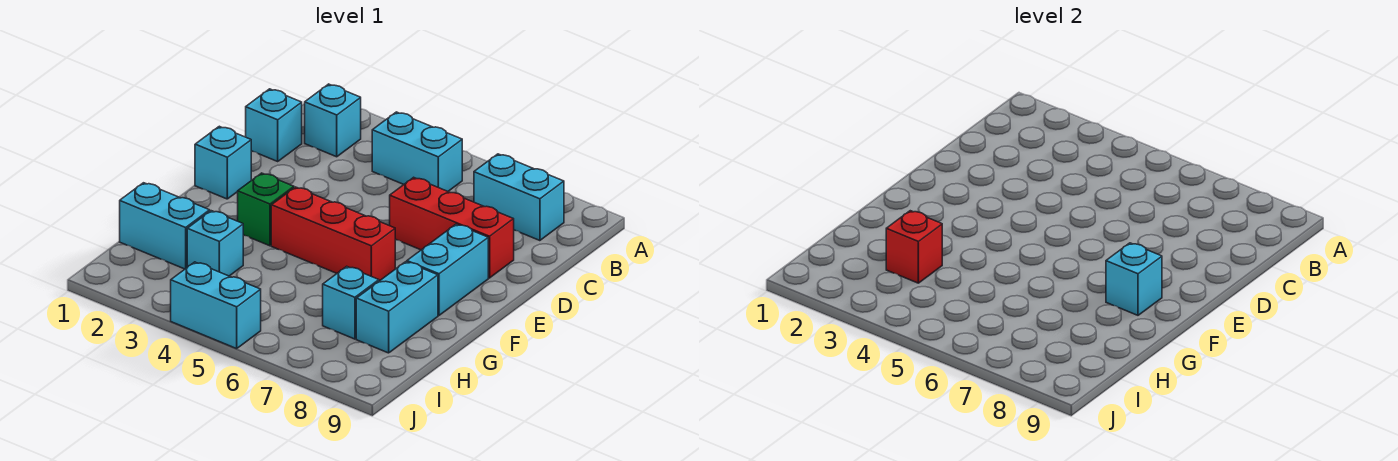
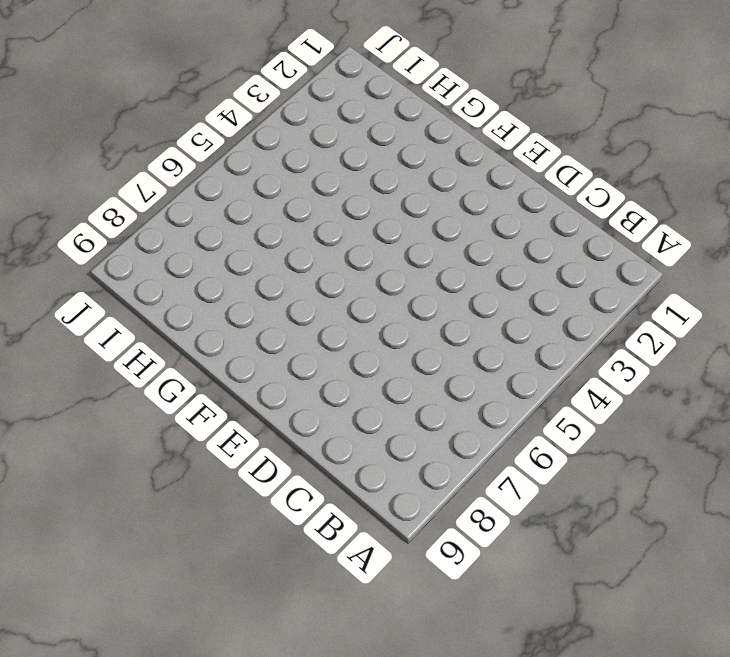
none -> cyan 1x1 brick [305,84,361,157]
none -> cyan 1x2 brick [372,112,462,191]
none -> cyan 1x2 brick [474,154,564,241]

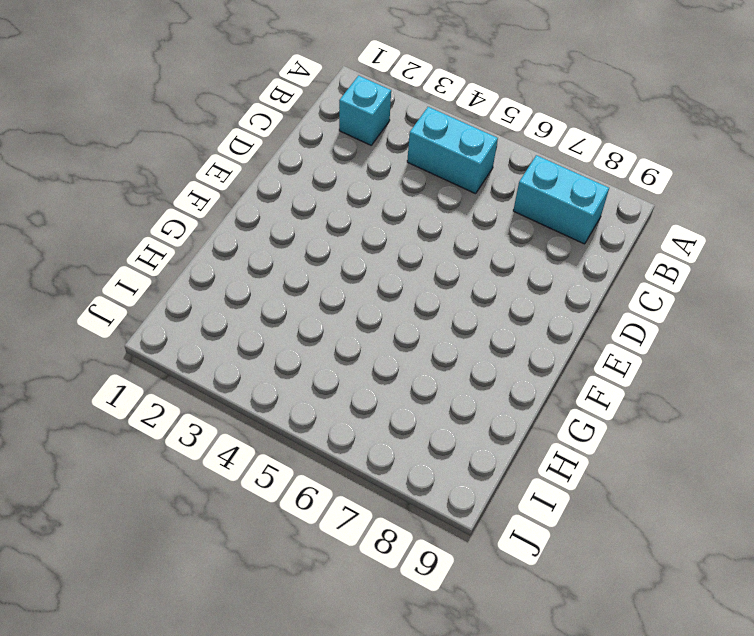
none -> cyan 1x1 brick [246,89,302,161]
none -> red 1x3 brick [390,177,514,278]
none -> cyan 1x1 brick [195,126,251,199]

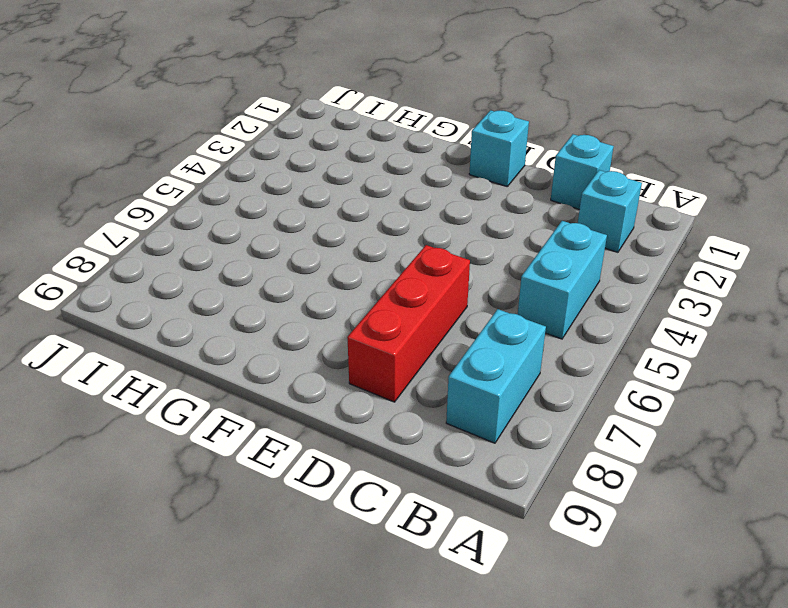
none -> cyan 1x2 brick [407,224,488,315]
none -> green 1x1 brick [238,173,294,246]
none -> red 1x3 brick [271,187,395,281]

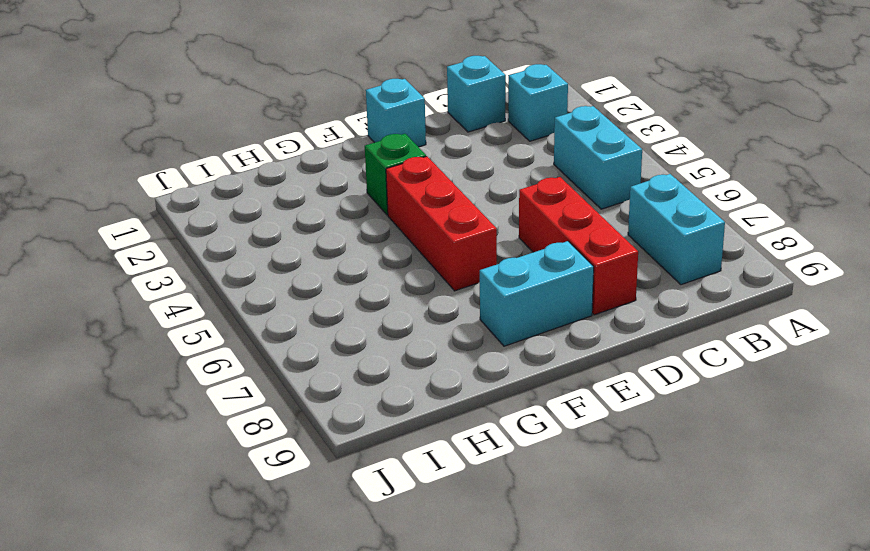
none -> cyan 1x2 brick [356,262,438,353]
none -> cyan 1x2 brick [120,183,210,269]
none -> cyan 1x1 brick [187,211,243,276]

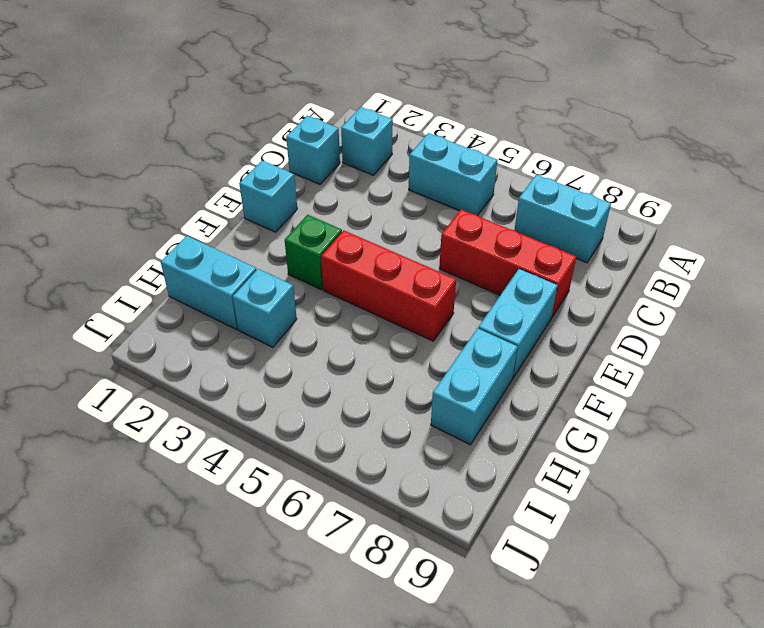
none -> cyan 1x1 brick [323,266,379,339]
none -> cyan 1x2 brick [171,262,261,349]
none -> cyan 1x1 brick [1106,243,1162,315]

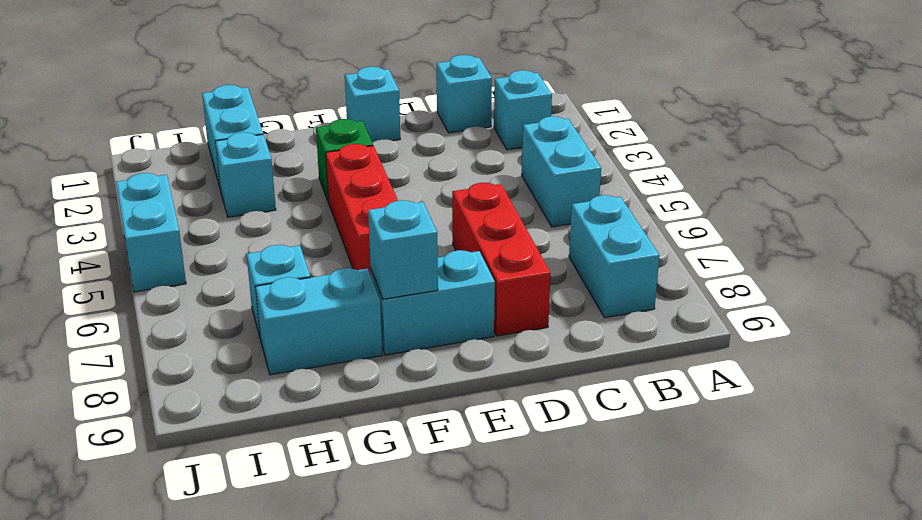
none -> red 1x1 brick [886,211,942,283]

